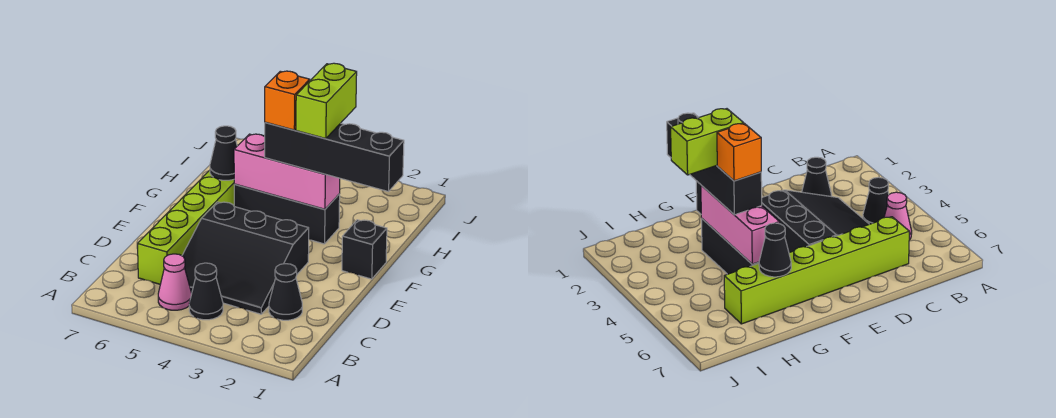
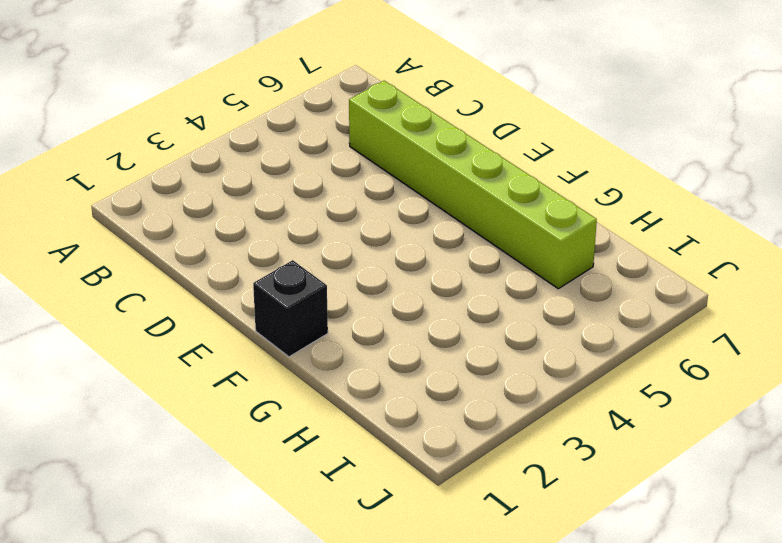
none -> black 1x1 cone [189,263,223,320]
none -> pink 1x1 cone [158,254,192,310]
none -> black 1x1 cone [269,264,302,320]

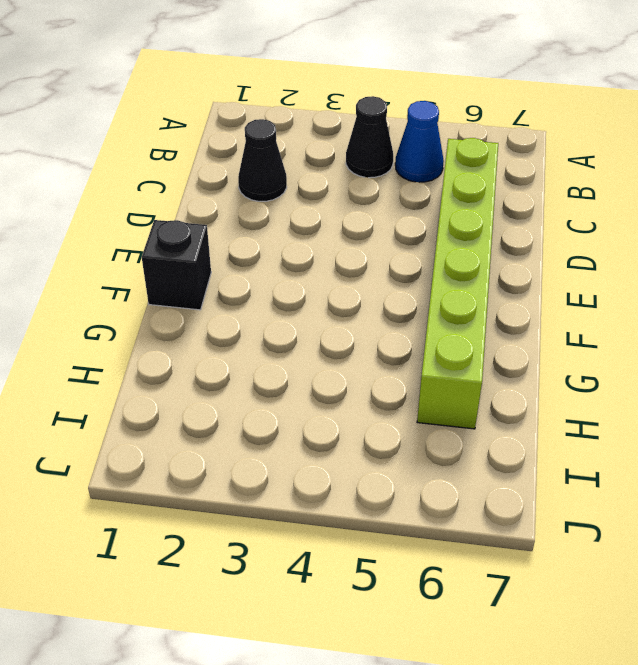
blue 1x1 cone [395,101,444,182] -> pink 1x1 cone [158,254,192,310]
none -> black 3x3 slope [182,202,309,314]
none -> black 1x3 brick [234,184,340,244]
none -> pink 1x3 brick [234,134,340,209]

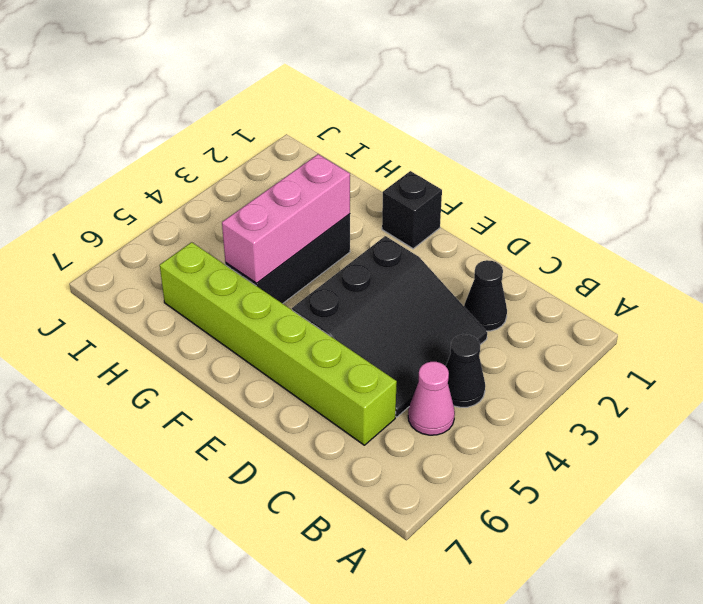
none -> black 1x1 cone [210,126,237,180]
none -> black 1x4 brick [265,122,404,192]
none -> lime 1x2 brick [296,63,357,139]

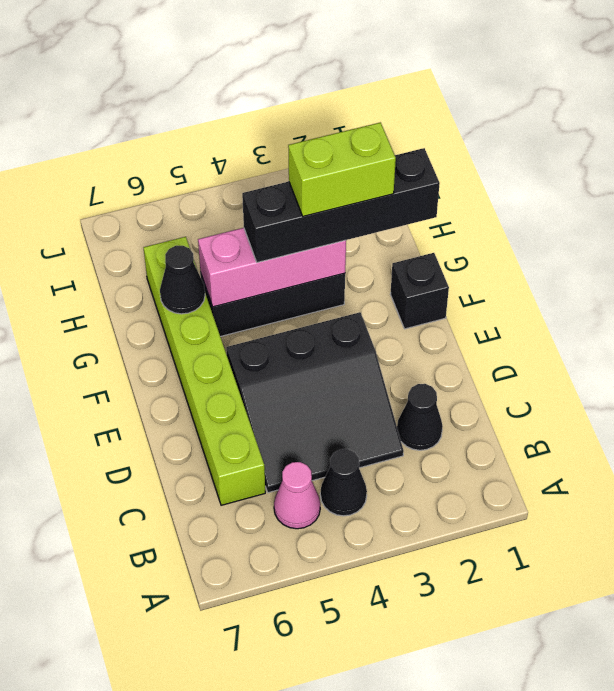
lime 1x2 brick [288,122,396,216] -> lime 1x2 brick turned to [296,63,357,139]
none -> orange 1x1 brick [265,71,310,130]

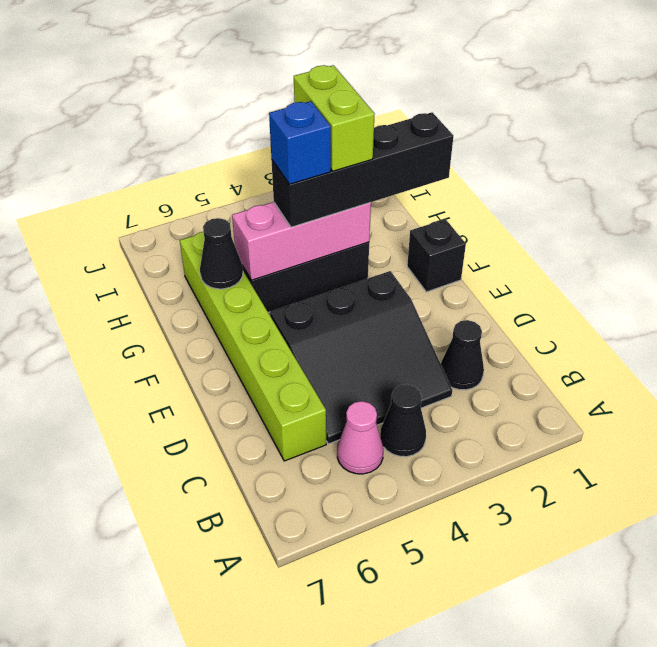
blue 1x1 brick [269,101,331,184] -> orange 1x1 brick [265,71,310,130]

